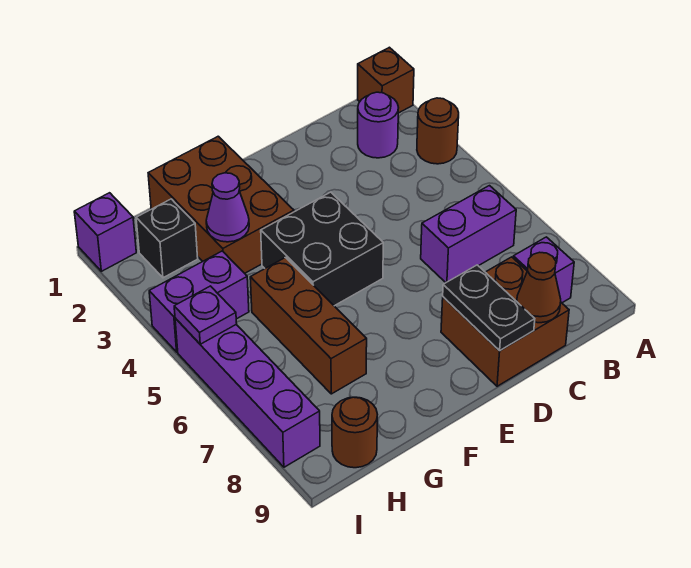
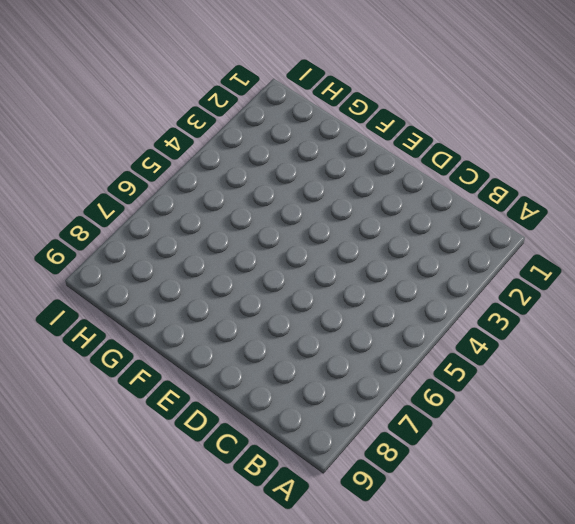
none -> brown 1x1 brick [358,47,414,113]
none -> brown 1x1 round brick [417,98,459,164]
none -> purple 1x1 round brick [358,92,399,158]

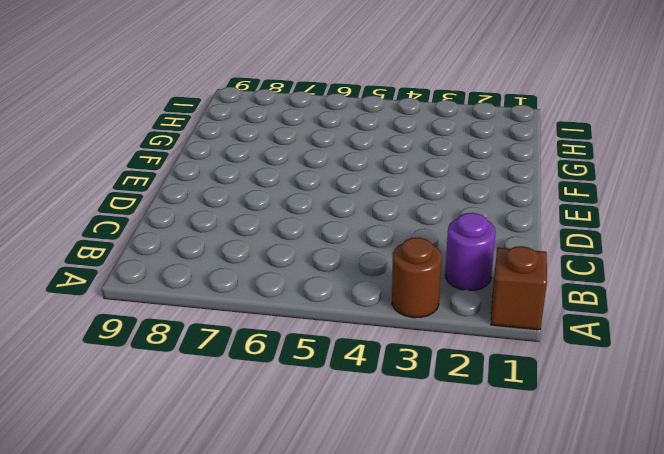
none -> purple 1x2 brick [421,186,516,283]
none -> purple 1x1 brick [513,237,574,303]
none -> brown 2x2 brick [441,257,569,386]

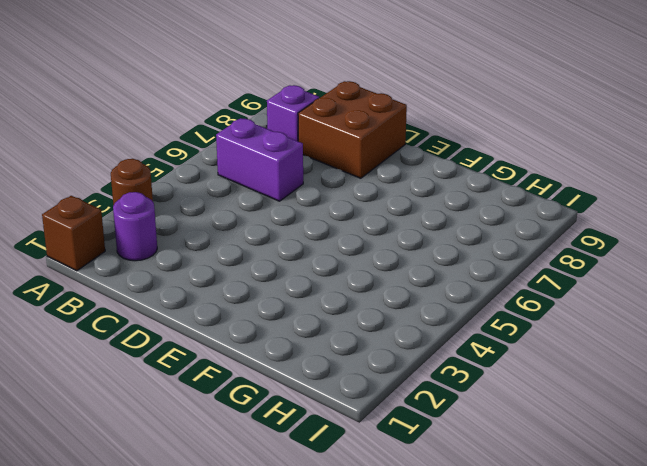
none -> black 2x2 brick [261,192,383,306]
none -> brown 2x3 brick [148,136,294,273]
none -> brown 1x3 brick [250,258,367,394]

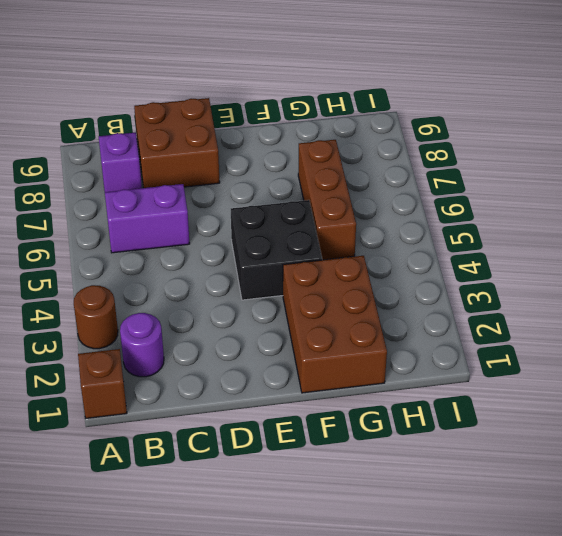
none -> black 1x1 brick [136,199,198,278]
none -> purple 1x2 brick [149,251,249,352]
none -> brown 1x1 round brick [332,397,378,468]

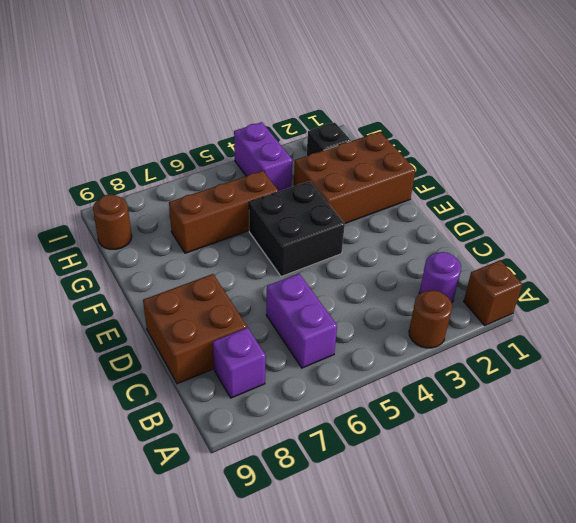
none -> purple 1x1 brick [74,193,136,271]
none -> purple 1x4 brick [175,318,320,467]
none -> brown 1x1 cone [517,252,561,323]

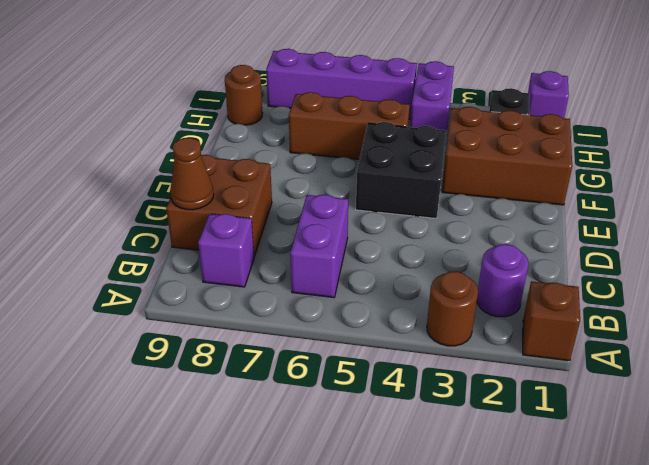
none -> black 1x2 plate [443,265,535,351]
none -> purple 1x1 cone [206,173,249,242]
none -> purple 1x1 plate [174,286,237,344]

